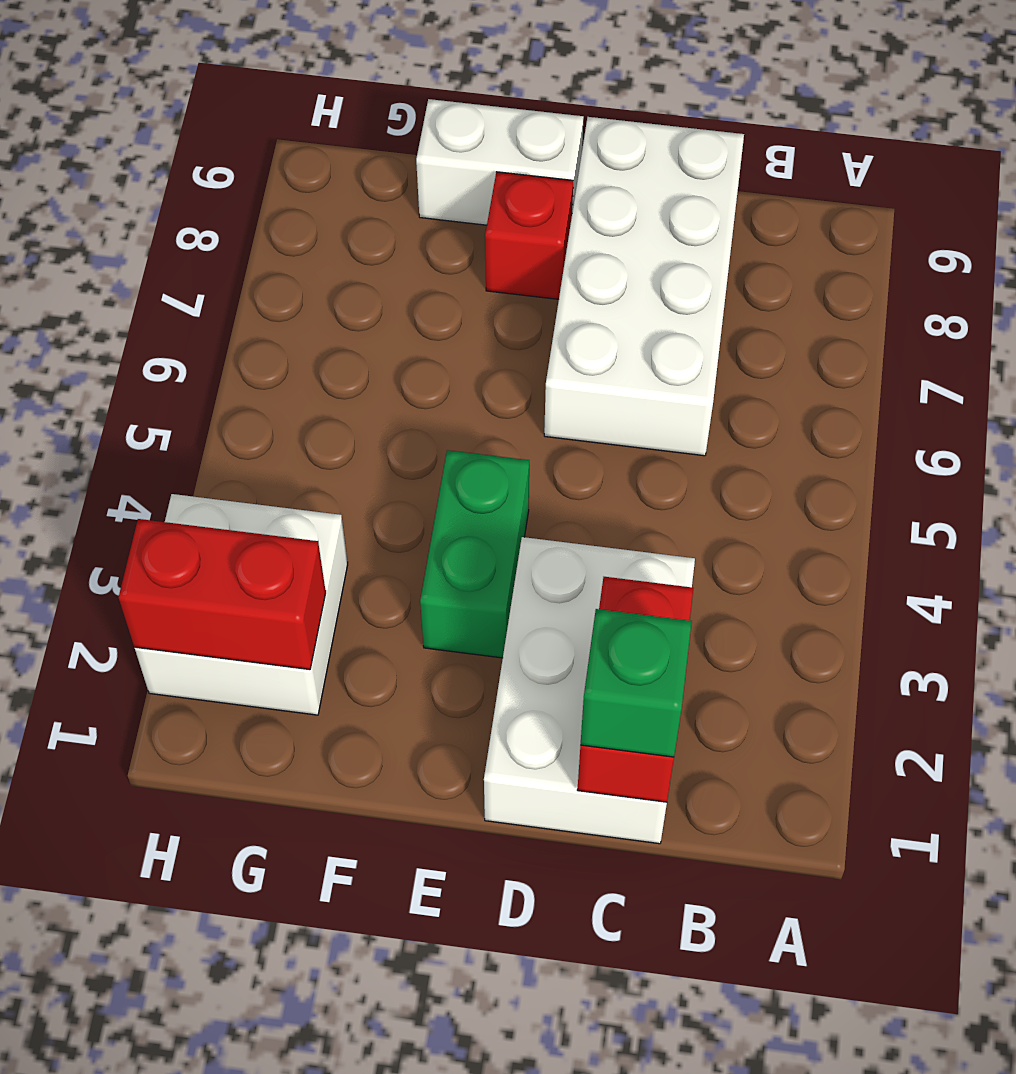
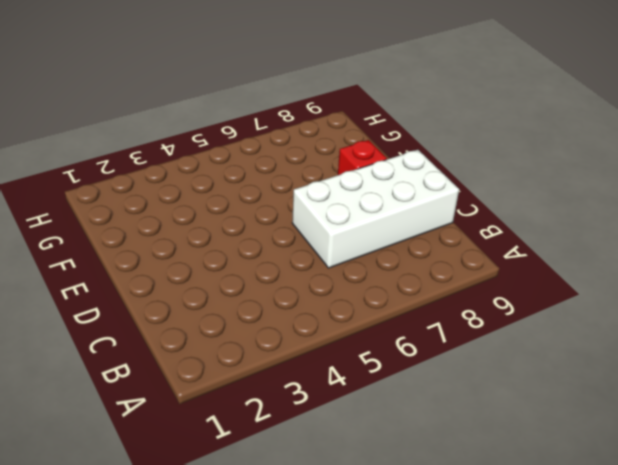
none -> white 2x3 brick [484,537,695,844]
none -> green 1x2 brick [420,450,529,658]

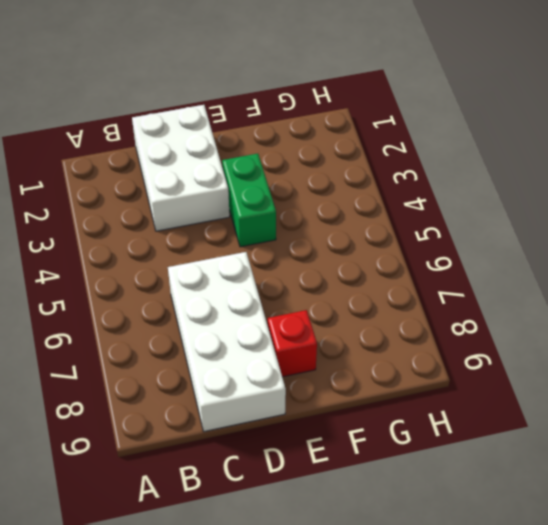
none -> white 1x2 brick [416,99,584,225]
none -> white 2x2 brick [135,494,348,715]

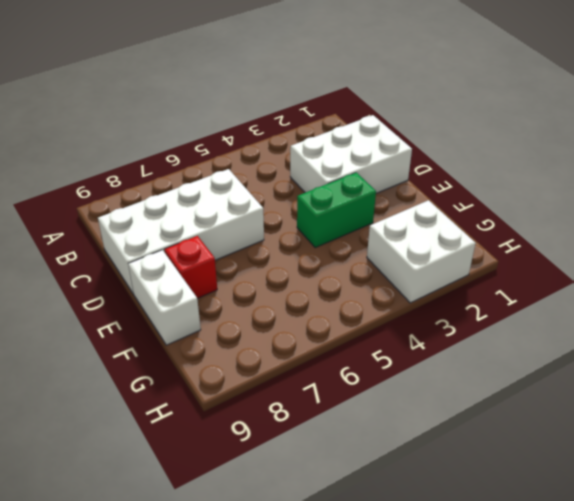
none -> red 1x2 brick [577,577,693,802]
none -> red 1x2 brick [119,519,326,670]

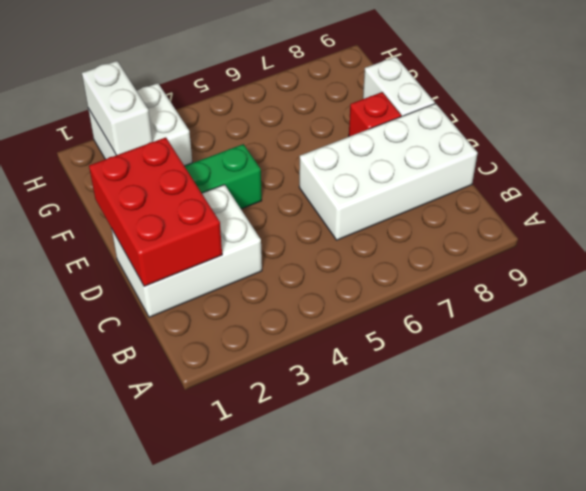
red 2x3 brick [89,137,222,286] -> red 1x2 brick [577,577,693,802]
white 1x2 brick [82,61,153,155] -> red 1x2 brick [119,519,326,670]
none -> green 1x1 brick [581,609,692,757]

